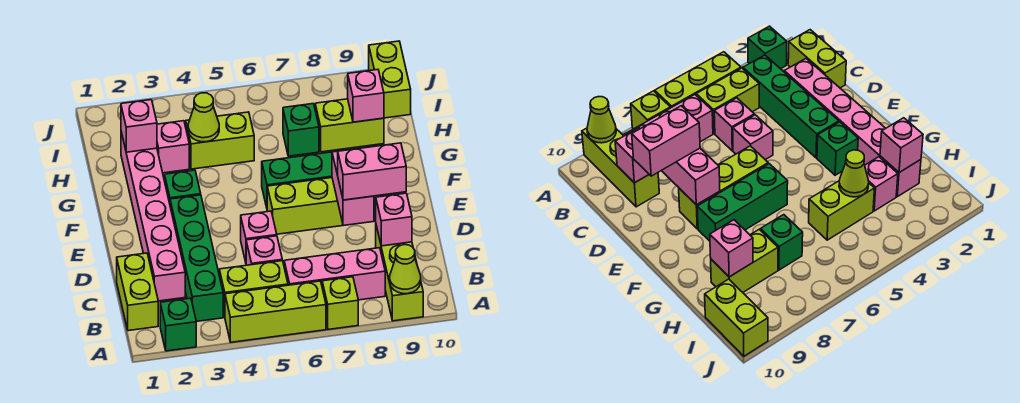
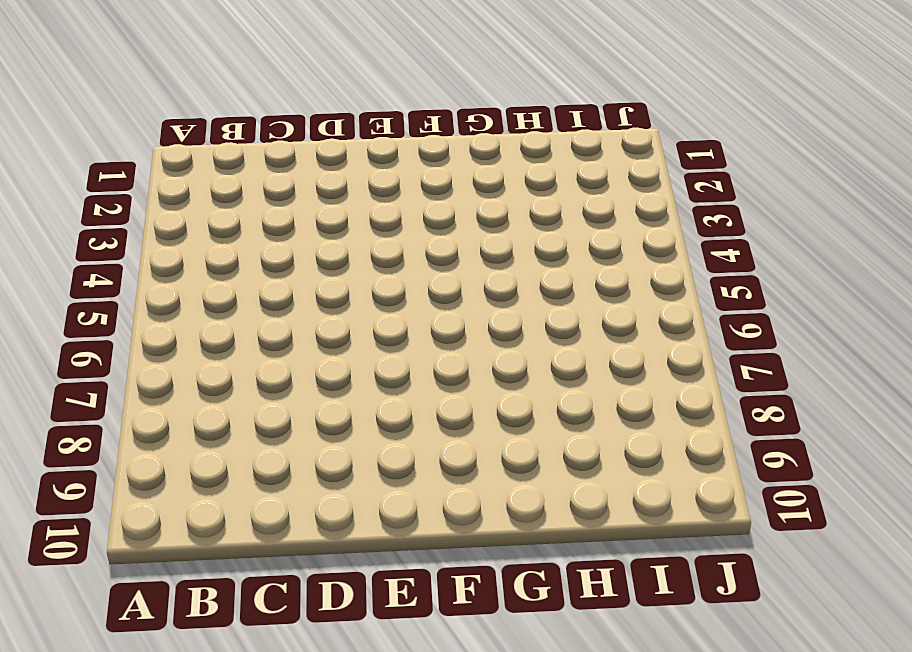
none -> green 1x1 brick [160,298,196,351]
none -> lime 1x3 brick [225,281,326,342]
none -> lime 1x1 brick [322,277,358,329]

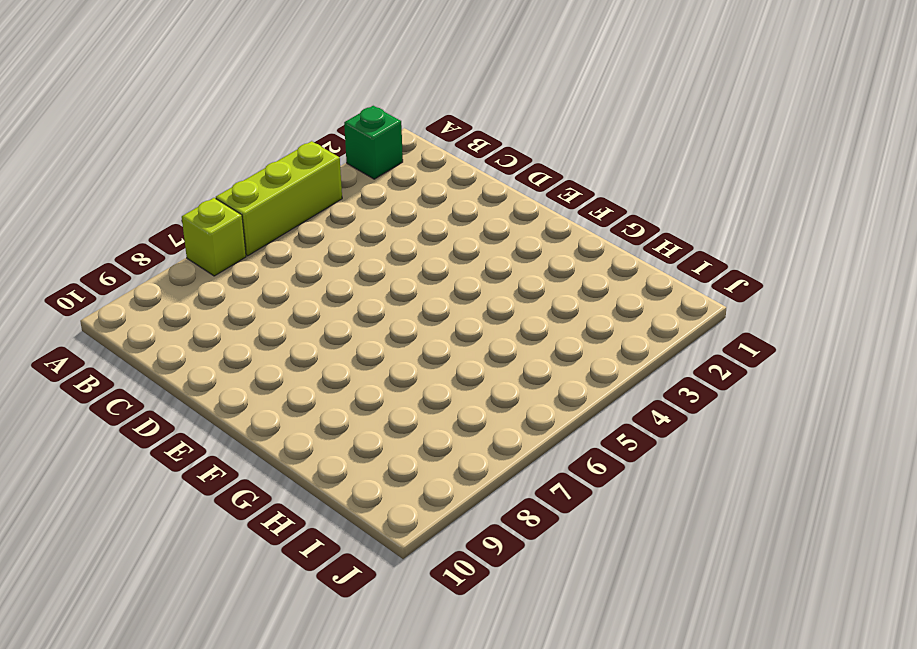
none -> lime 1x3 brick [376,226,423,321]
none -> lime 1x2 brick [117,253,158,331]
none -> green 1x4 brick [170,195,223,322]

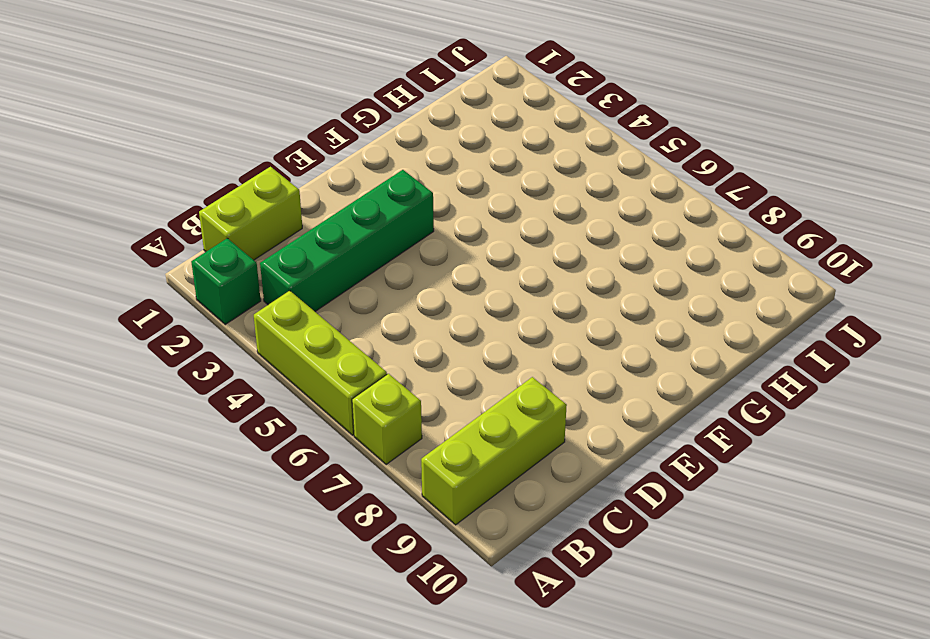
none -> lime 1x2 brick [219,261,288,316]
none -> pink 1x3 brick [284,248,385,300]
none -> pink 1x6 brick [121,132,185,301]

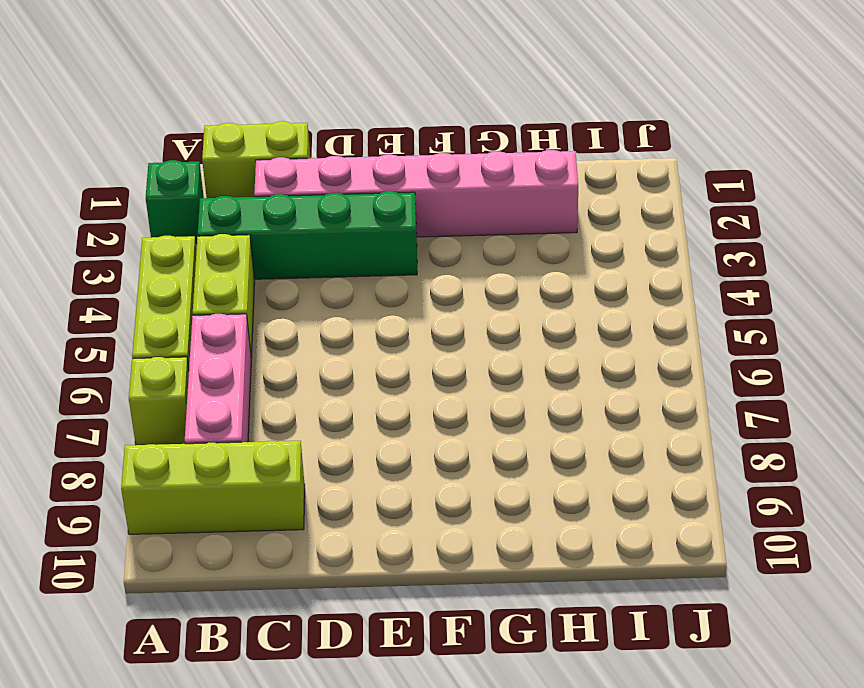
none -> pink 1x1 brick [246,236,282,265]
none -> pink 1x1 brick [241,211,277,262]
none -> lime 1x3 brick [267,178,343,234]

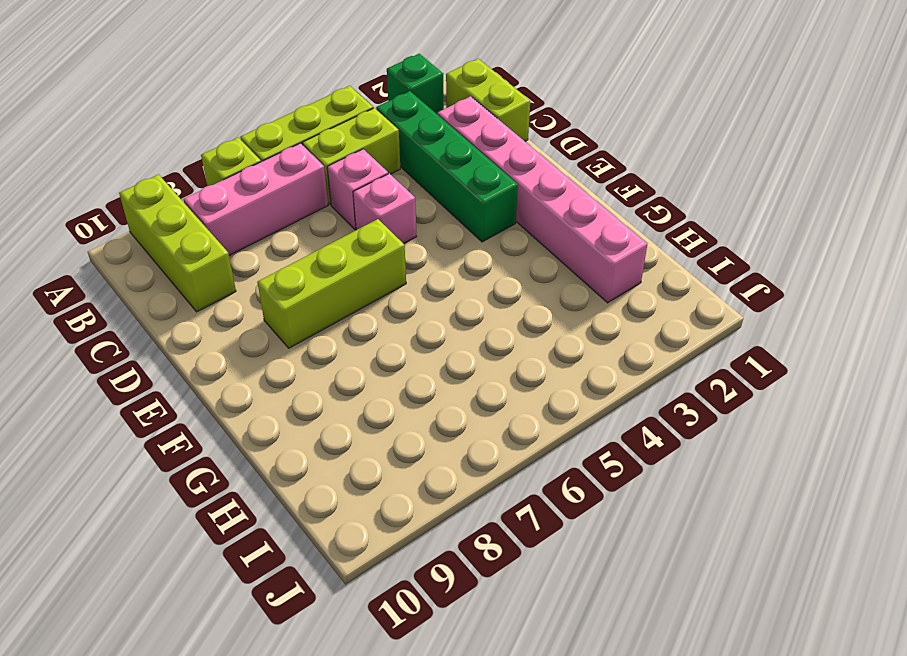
none -> green 1x1 brick [165,170,201,203]
none -> green 1x3 brick [262,152,332,208]
none -> pink 1x1 brick [157,121,189,173]

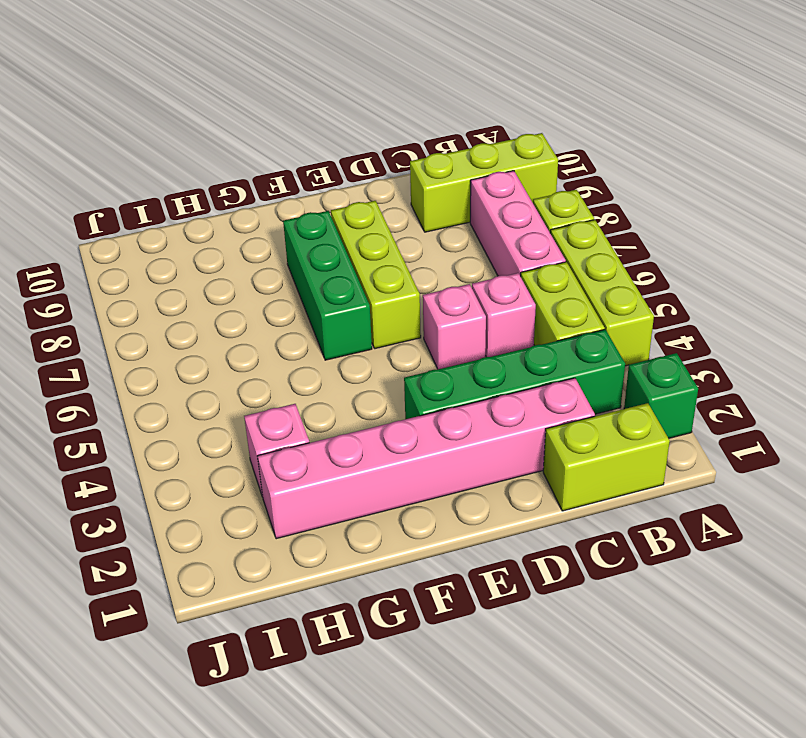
none -> green 1x1 brick [165,170,201,203]
none -> lime 1x2 brick [186,112,254,169]
none -> green 1x1 brick [283,104,319,156]

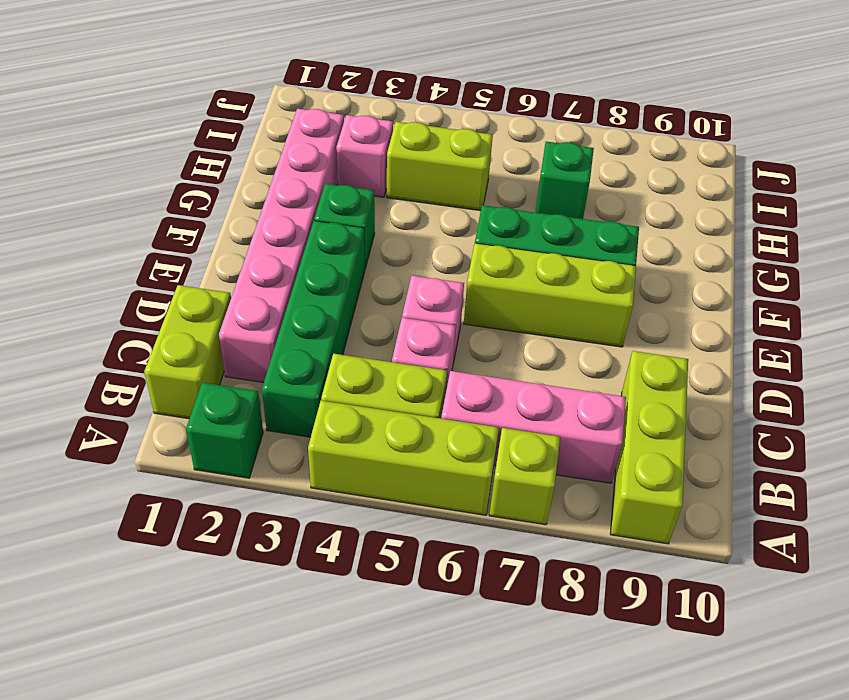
none -> lime 1x2 brick [315,99,384,152]
none -> lime 1x2 brick [369,41,411,118]
none -> lime 1x1 cone [390,245,421,294]

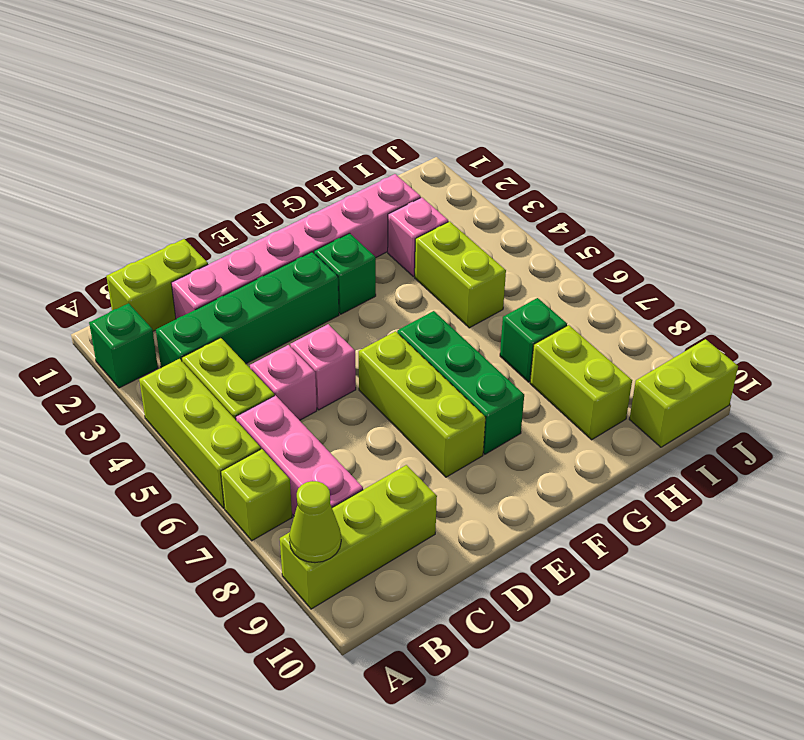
none -> pink 1x1 brick [376,193,412,246]
none -> pink 1x2 brick [332,151,374,226]
none -> pink 1x1 brick [121,100,157,152]

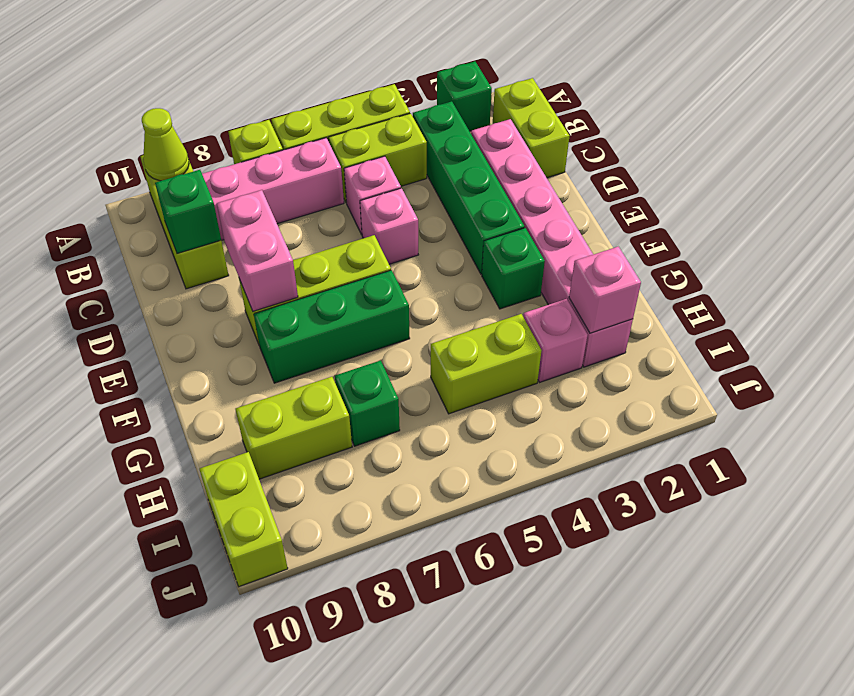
green 1x1 brick [155,170,221,253] -> pink 1x1 brick [376,193,412,246]
none -> lime 1x1 cone [188,93,219,142]
none -> pink 1x1 brick [348,70,384,122]
none -> pink 1x2 brick [338,143,406,200]

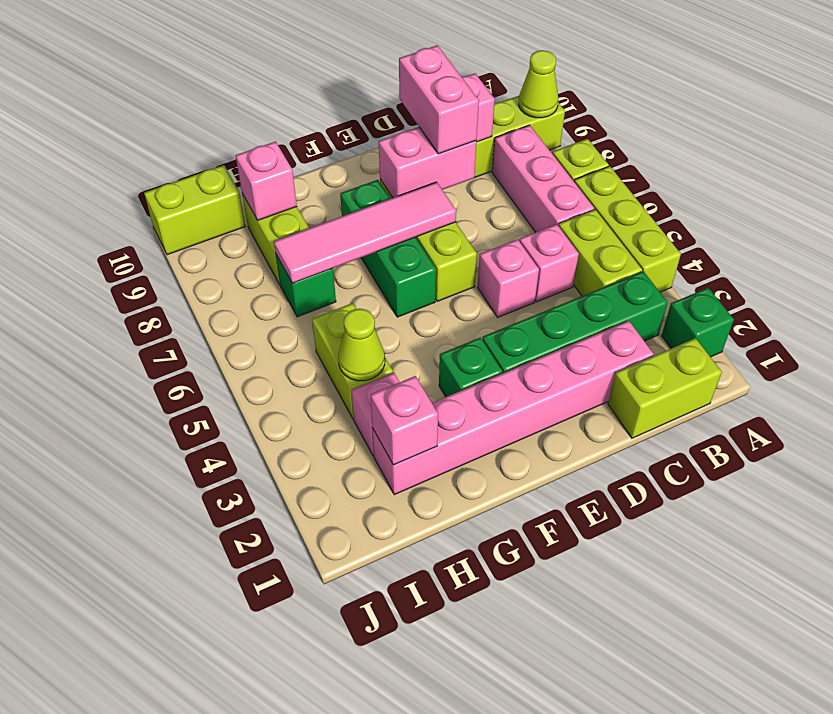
pink 1x4 tile [274,182,456,283] -> none

